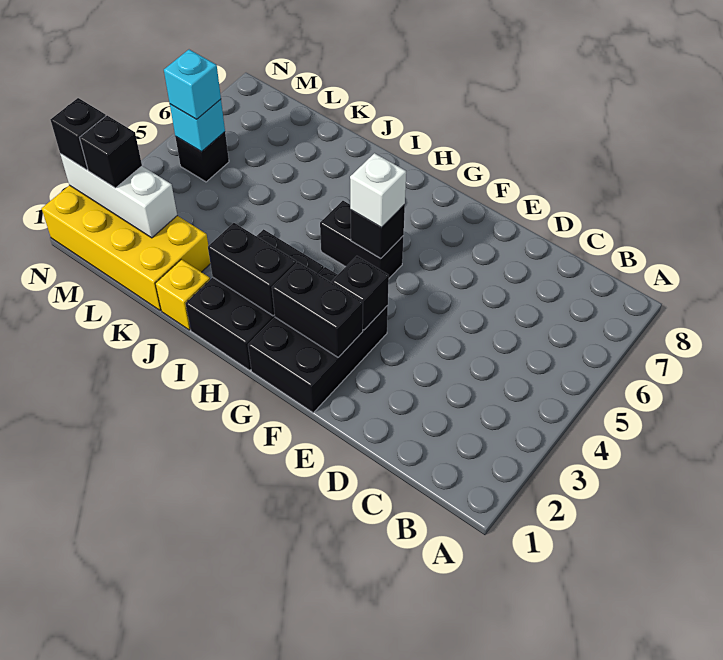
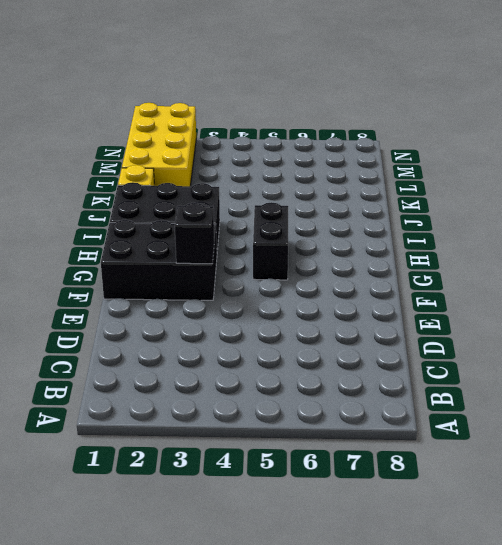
none -> black 1x1 brick [176,132,229,182]
none -> black 1x2 brick [272,262,363,357]
none -> black 1x1 brick [351,204,405,259]

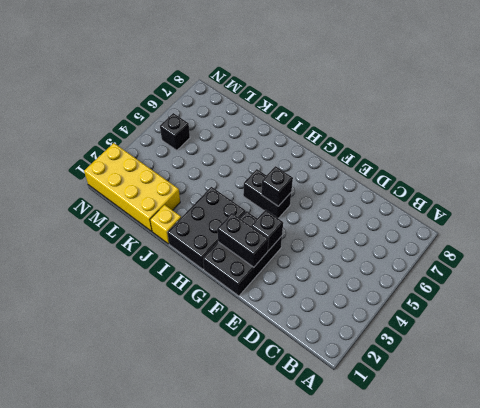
none -> black 1x2 brick [208,223,296,316]
none -> white 1x3 brick [60,154,177,238]
none -> cyan 1x1 brick [170,99,225,152]

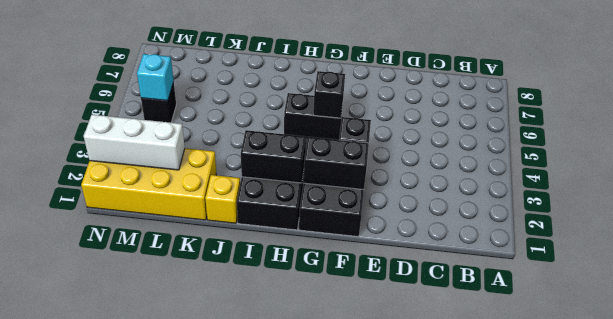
none -> white 1x1 brick [350,153,406,228]
none -> black 1x1 brick [80,116,142,188]
none -> cyan 1x1 brick [164,50,221,119]

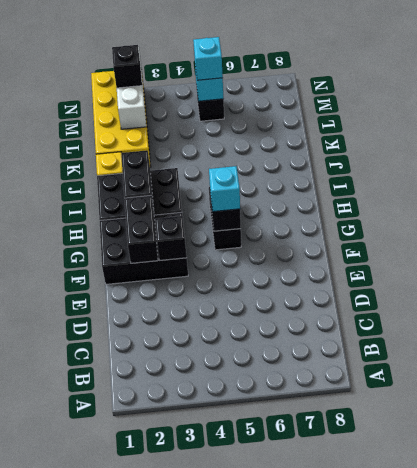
cyan 1x1 brick [209,166,240,212] -> white 1x1 brick [350,153,406,228]
none -> black 1x1 brick [51,98,106,170]

